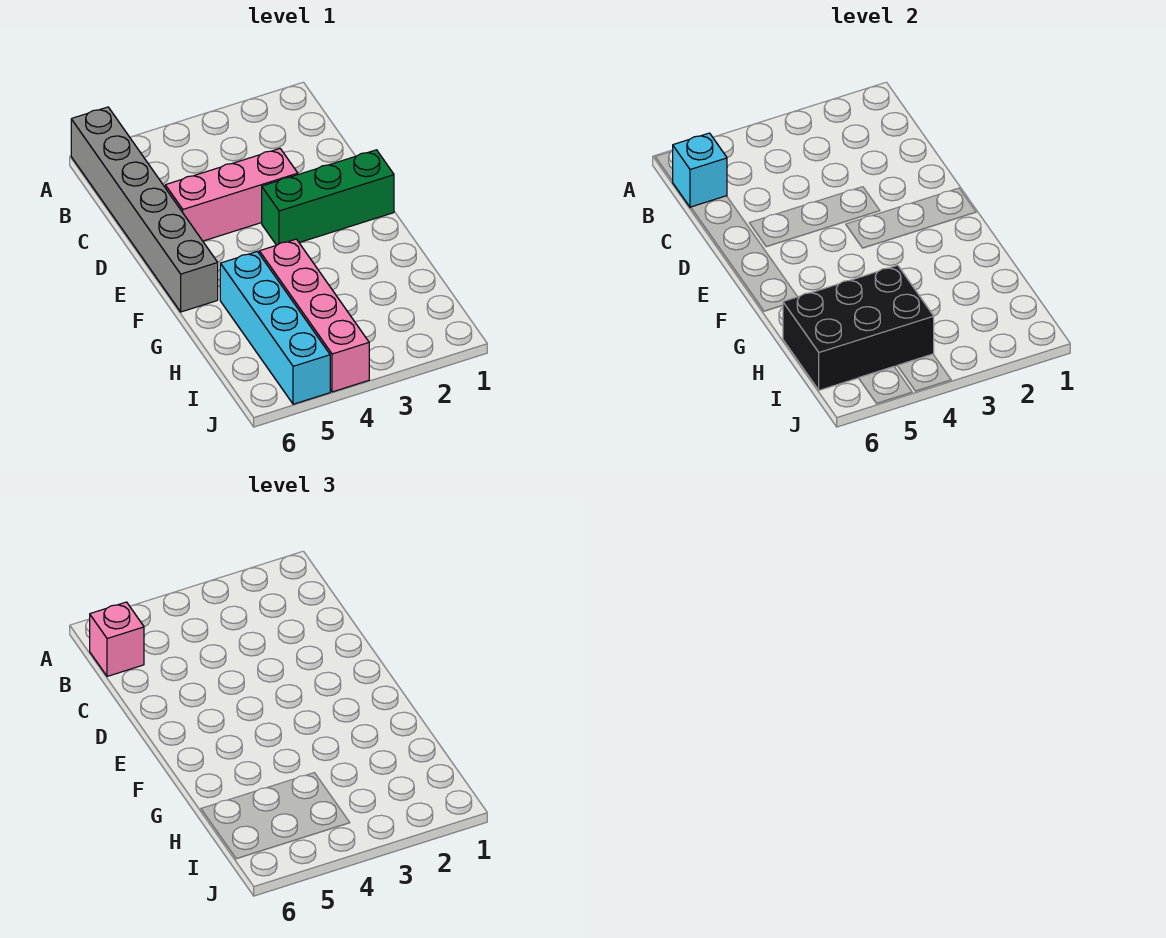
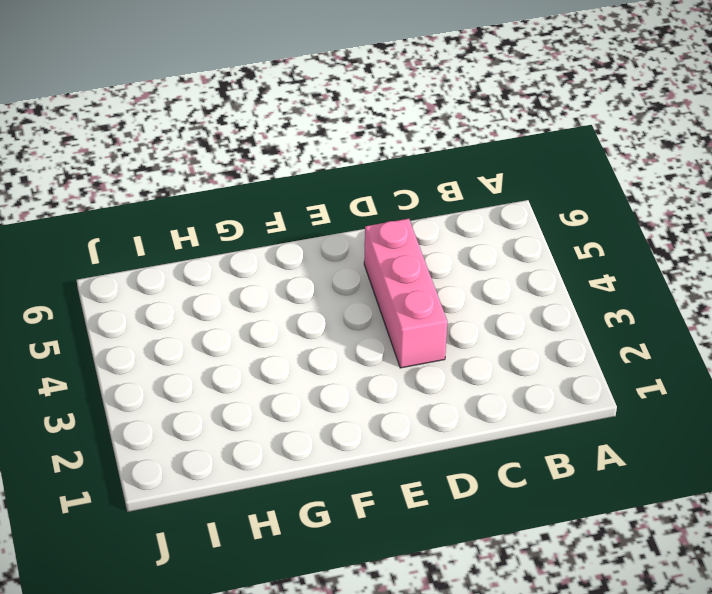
none -> grey 1x6 brick [71,107,218,312]
none -> green 1x3 brick [262,150,394,245]

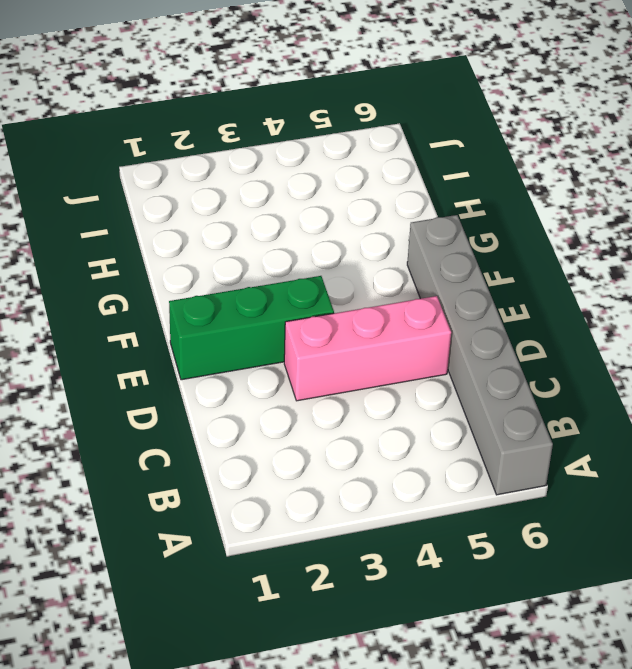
none -> pink 1x4 brick [259,239,369,392]
none -> cyan 1x4 brick [220,252,330,404]

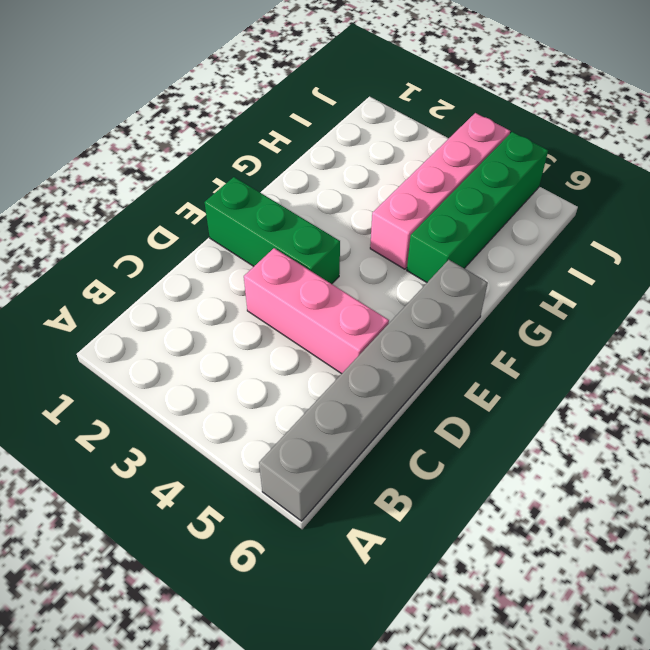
green 1x4 brick [407,132,548,282] -> cyan 1x4 brick [220,252,330,404]
none -> cyan 1x1 brick [673,133,727,207]
none -> black 2x3 brick [783,265,934,390]

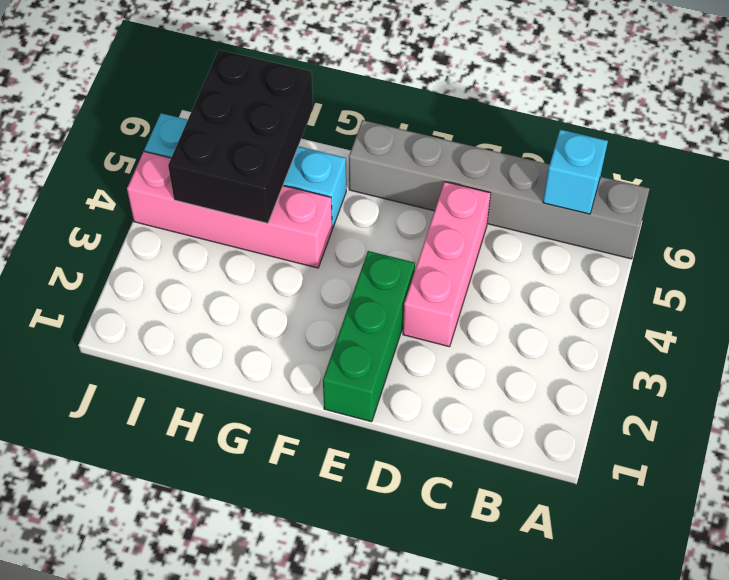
none -> pink 1x1 brick [90,602,144,676]

